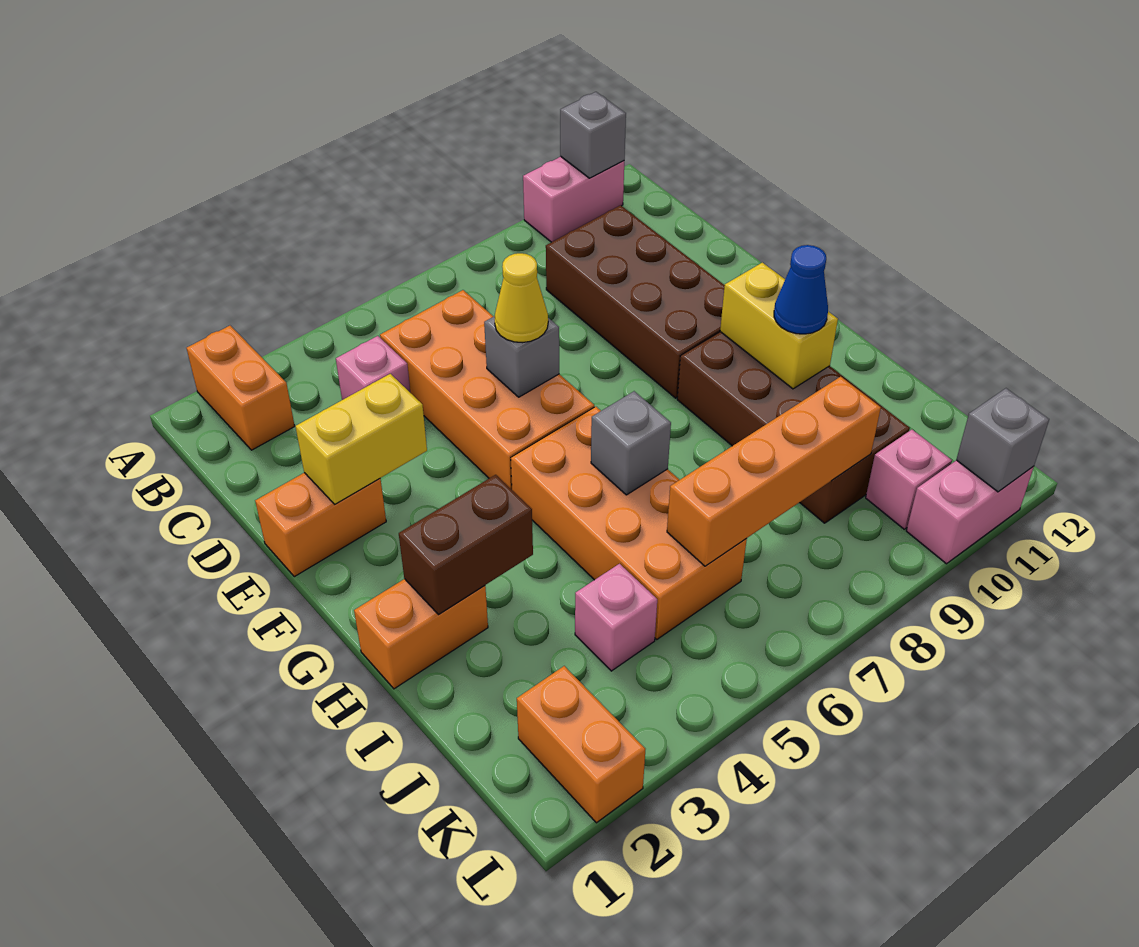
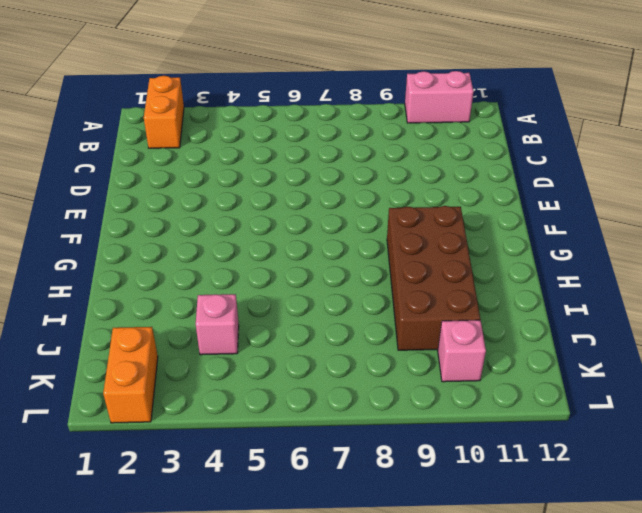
none -> pink 1x1 brick [336,336,410,400]
none -> orange 2x4 brick [380,290,594,490]
none -> brown 2x4 brick [546,205,725,398]

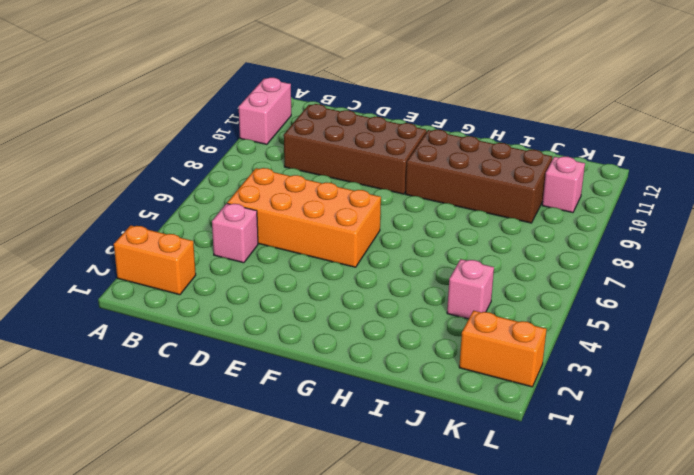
none -> orange 1x2 brick [255,473,386,577]
none -> orange 2x4 brick [511,407,747,639]
none -> orange 1x2 brick [354,579,488,689]

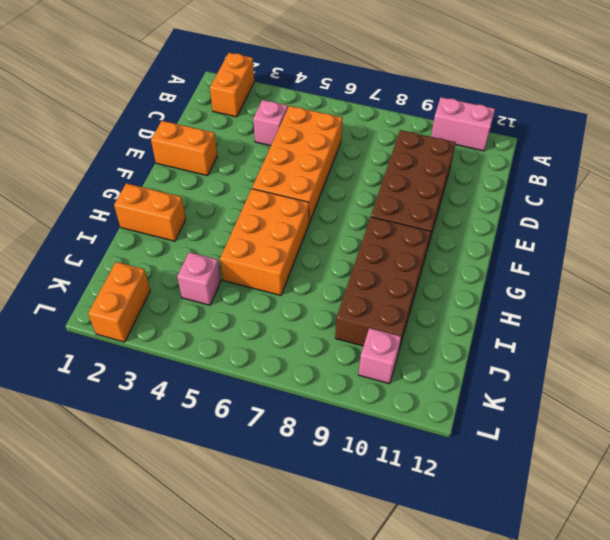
orange 2x3 brick [220,189,309,295] -> orange 2x4 brick [511,407,747,639]
none -> pink 1x2 brick [906,460,1034,564]
none -> grey 1x1 brick [560,92,626,178]
none -> yellow 1x2 brick [295,374,427,504]

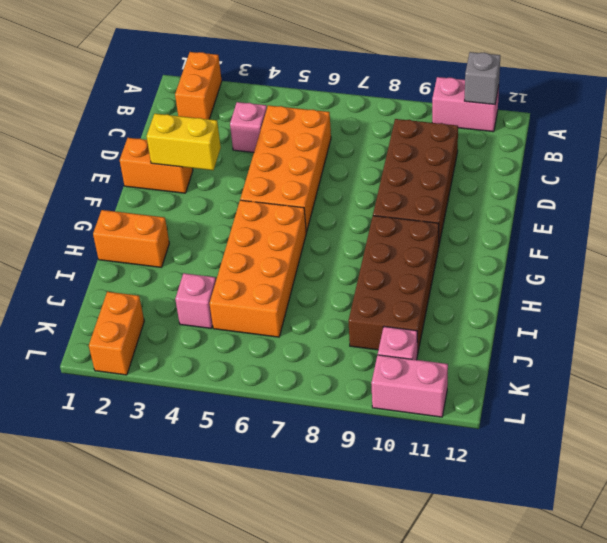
none -> grey 1x1 brick [484,316,559,397]
none -> yellow 1x2 brick [720,263,838,389]
none -> brown 1x2 brick [399,475,533,615]

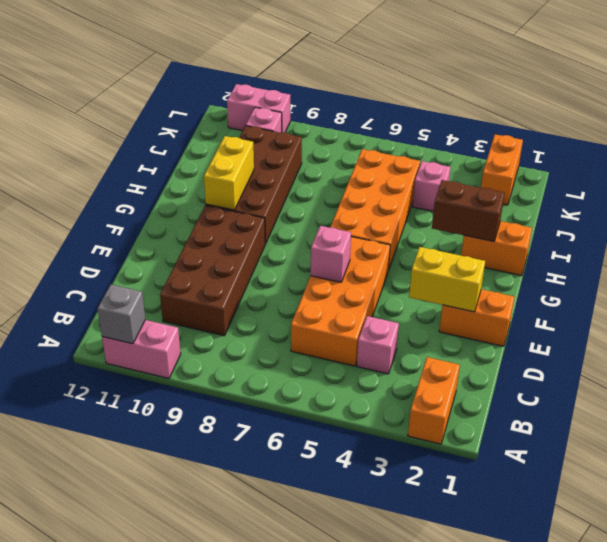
pink 1x1 brick [311,226,351,282] -> grey 1x1 brick [484,316,559,397]
none -> grey 1x1 brick [591,391,671,495]
none -> orange 1x4 brick [667,377,881,566]
none -> grey 1x1 brick [956,388,1049,492]

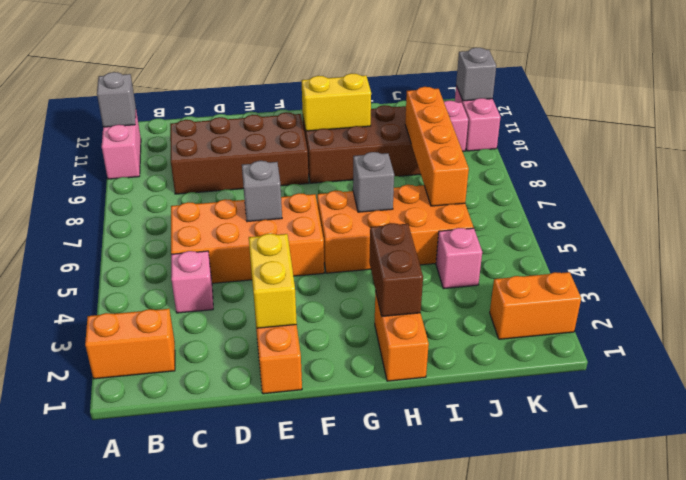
none -> yellow 1x1 cone [495,253,548,343]
none -> blue 1x1 cone [774,245,828,334]

